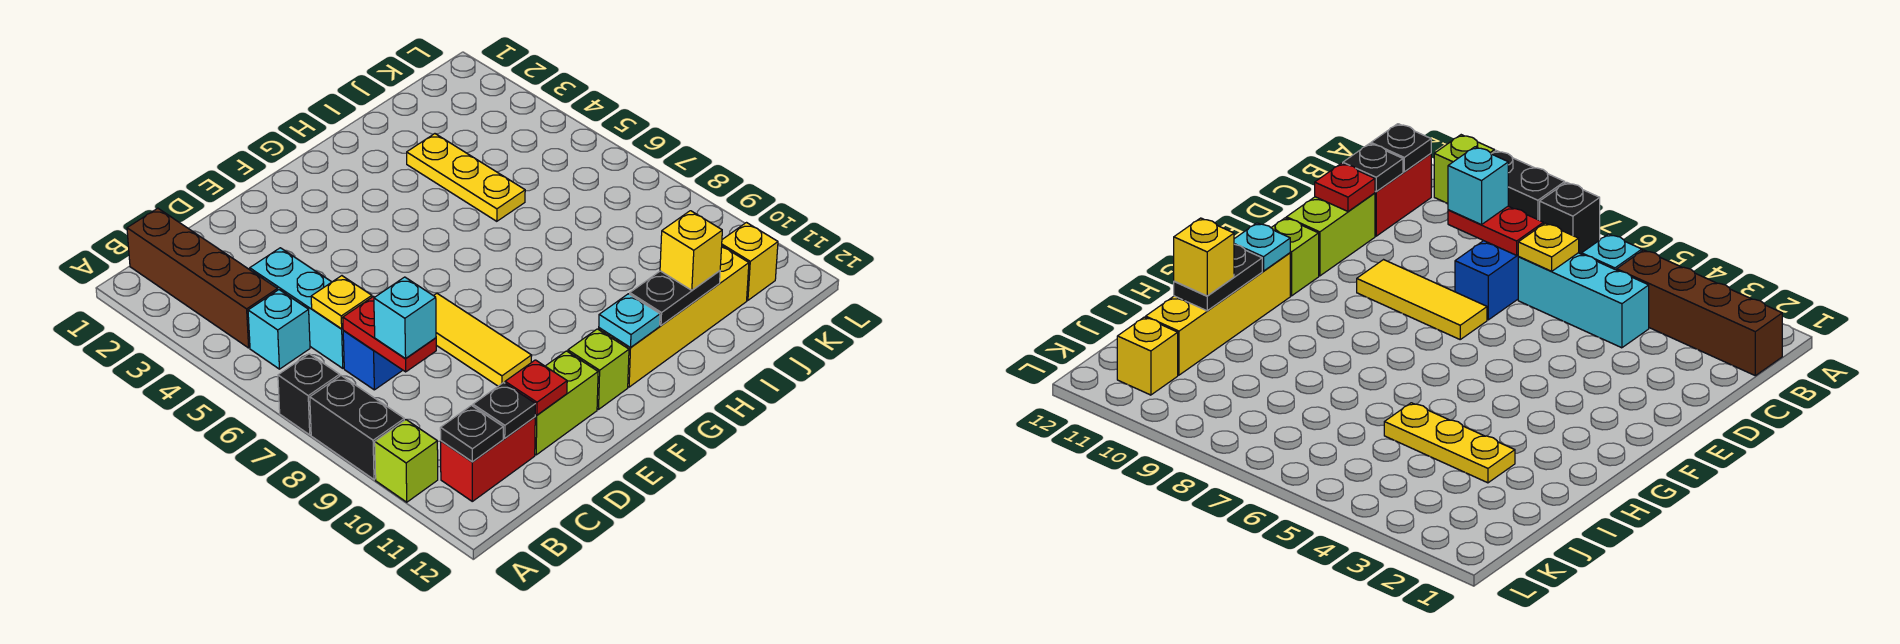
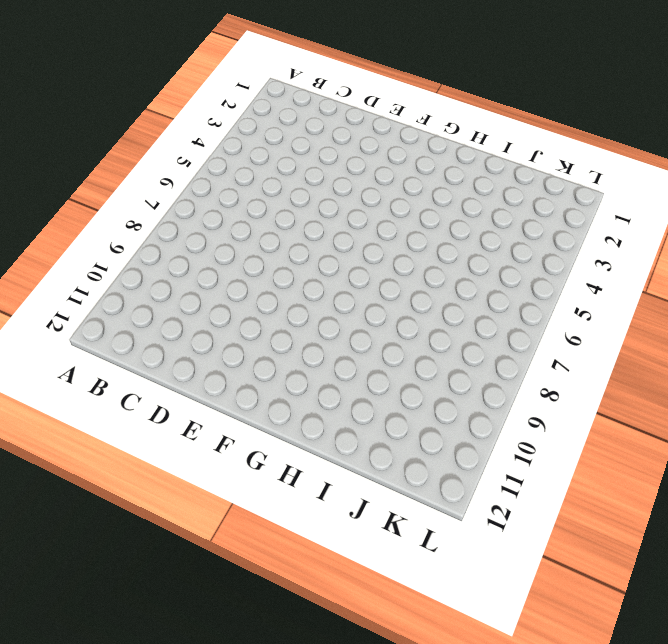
none -> black 1x1 brick [278,354,340,435]
none -> black 1x2 brick [310,376,404,479]
none -> lime 1x1 brick [375,420,438,502]

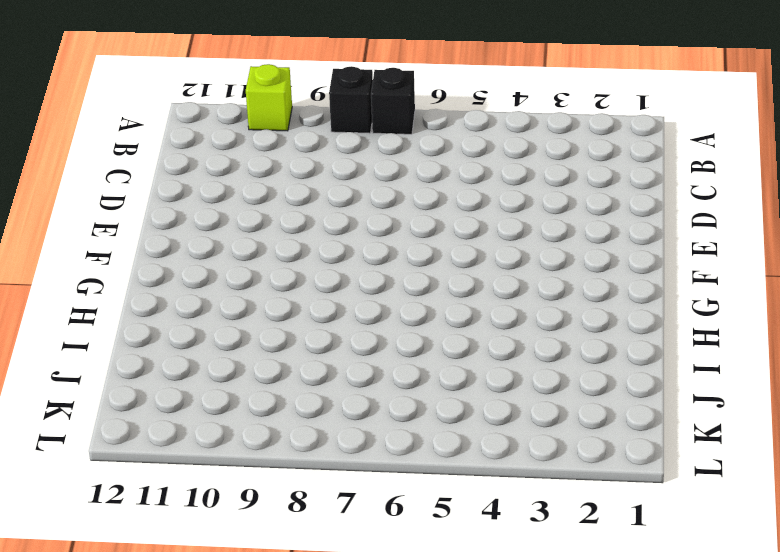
black 1x1 brick [329,66,373,133] -> black 1x2 brick [310,376,404,479]
none -> brown 1x4 brick [127,208,278,348]
none -> cyan 1x1 brick [248,290,310,369]
none -> red 1x2 brick [441,417,535,501]

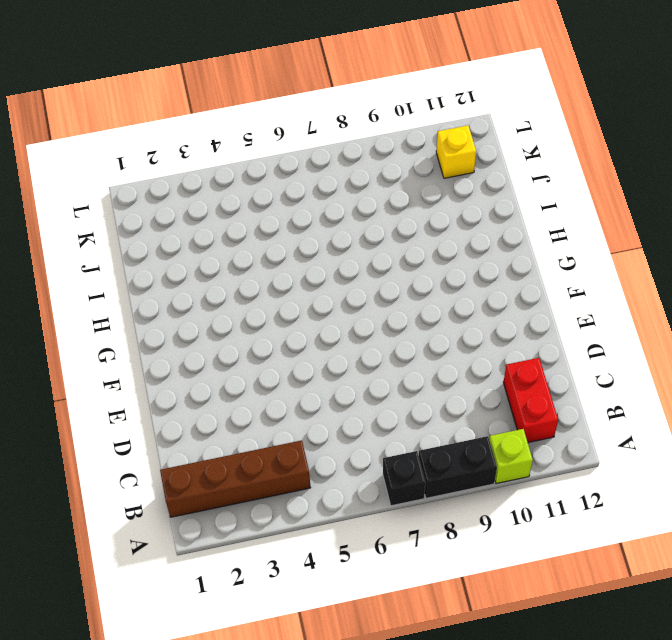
none -> cyan 1x1 brick [248,290,310,369]
none -> cyan 1x3 brick [250,248,344,368]
none -> blue 1x2 brick [343,331,403,390]

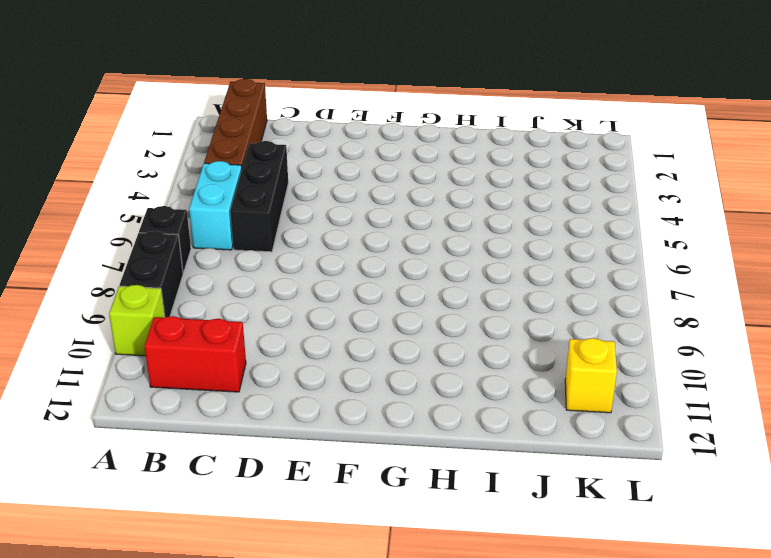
cyan 1x2 brick [189,161,242,250] -> cyan 1x1 brick [248,290,310,369]
black 1x3 brick [230,141,288,252] -> cyan 1x3 brick [250,248,344,368]
none -> blue 1x2 brick [343,331,403,390]
none -> lime 1x2 brick [535,351,598,455]
none -> yellow 1x3 tile [434,294,532,386]

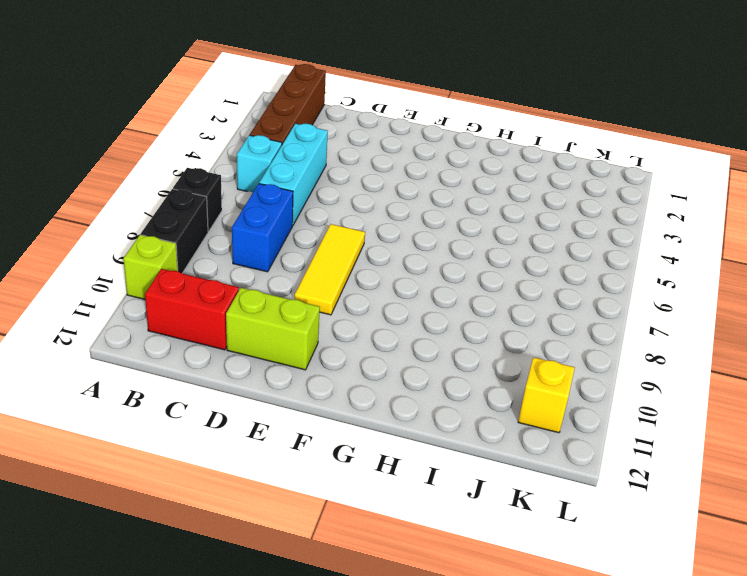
blue 1x2 brick [232,184,293,272] -> blue 1x2 brick turned to [343,331,403,390]
none -> lime 1x1 brick [568,329,629,409]
none -> yellow 1x4 brick [599,246,749,387]
none -> yellow 1x3 plate [407,134,525,221]

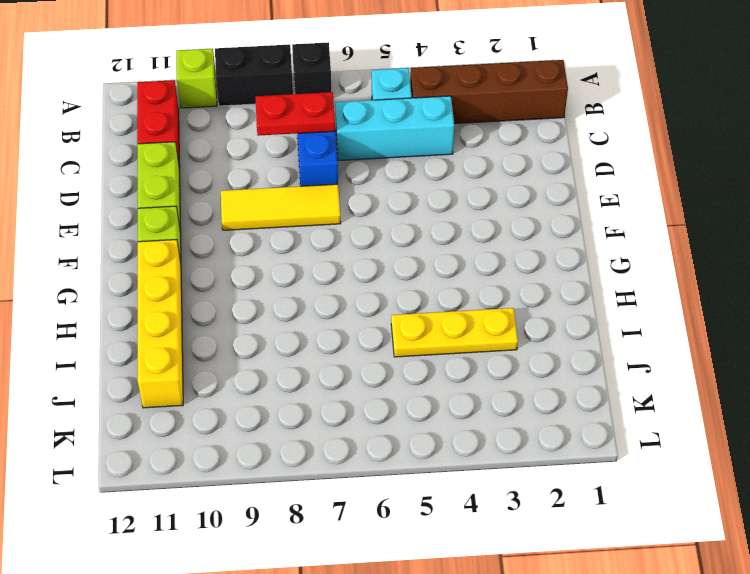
none -> yellow 1x1 brick [722,223,778,300]
none -> black 1x1 plate [440,406,503,462]
none -> yellow 1x1 plate [311,276,372,329]

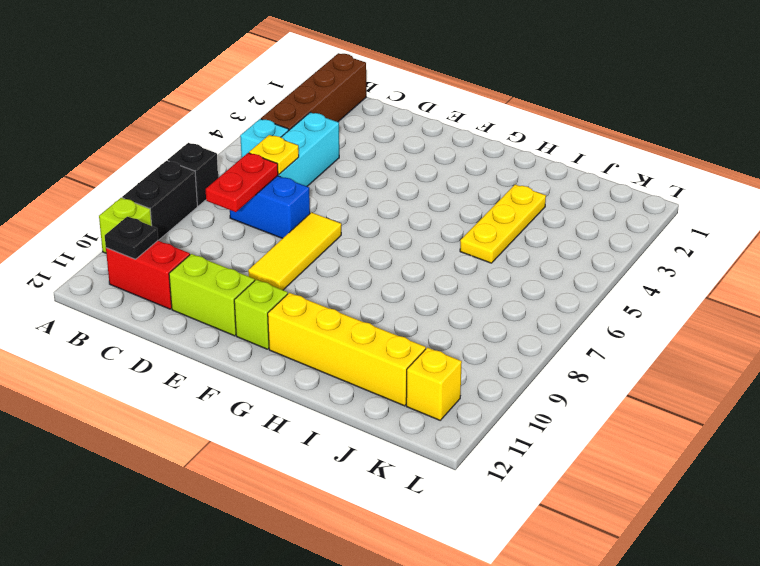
none -> black 1x1 plate [473,383,535,438]
none -> red 1x1 plate [505,360,567,415]
none -> cyan 1x1 plate [599,294,660,347]

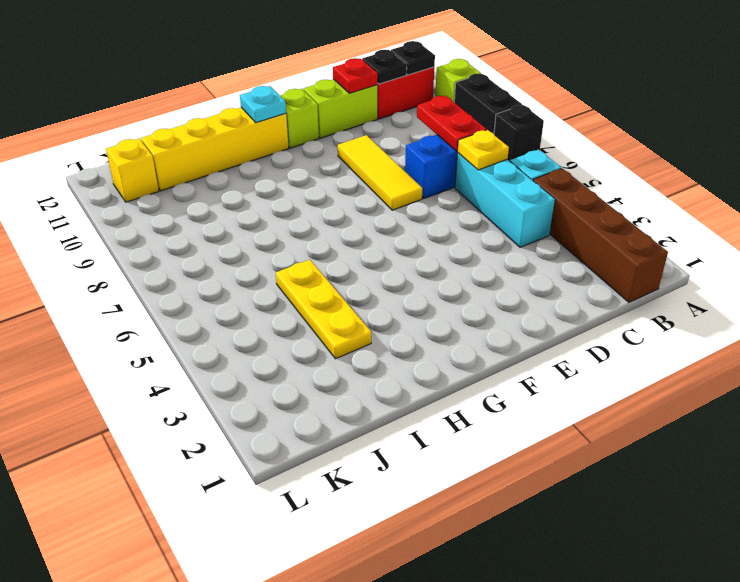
none -> black 1x2 plate [630,271,720,325]
none -> cyan 1x1 brick [374,277,436,358]
none -> yellow 1x1 brick [660,211,722,290]

